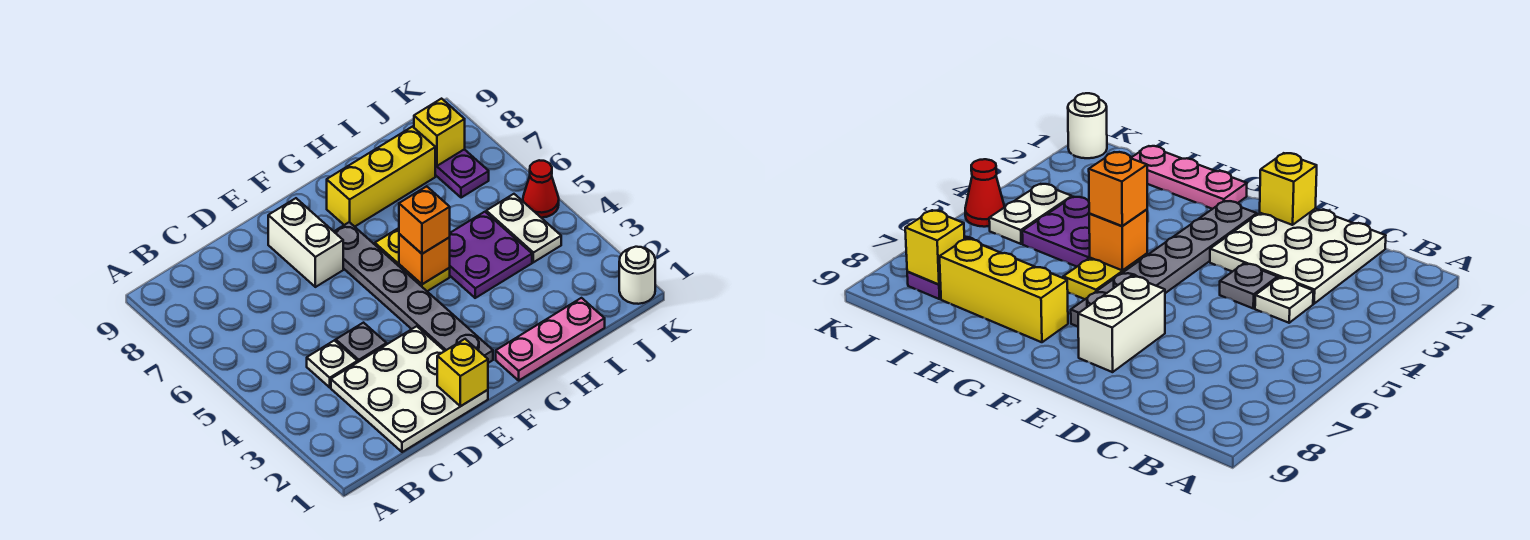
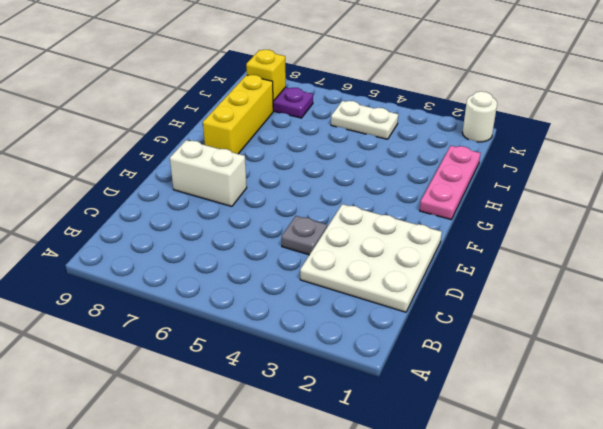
none -> white 1x1 plate [307,340,357,387]
none -> grey 1x6 plate [334,222,493,363]
none -> yellow 1x2 plate [375,228,450,291]

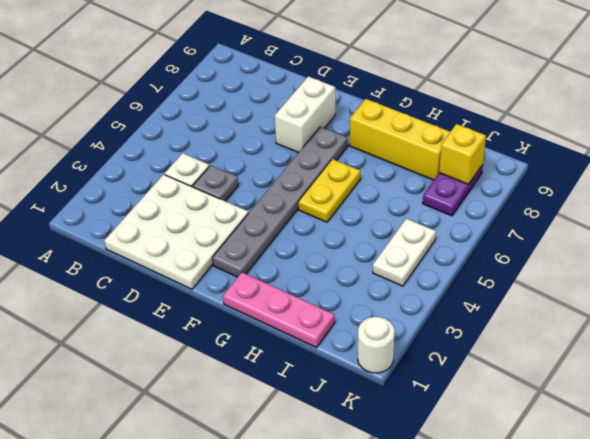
none -> purple 2x2 plate [450,212,532,298]
none -> red 1x1 cone [523,160,559,218]
none -> yellow 1x1 brick [437,339,488,406]

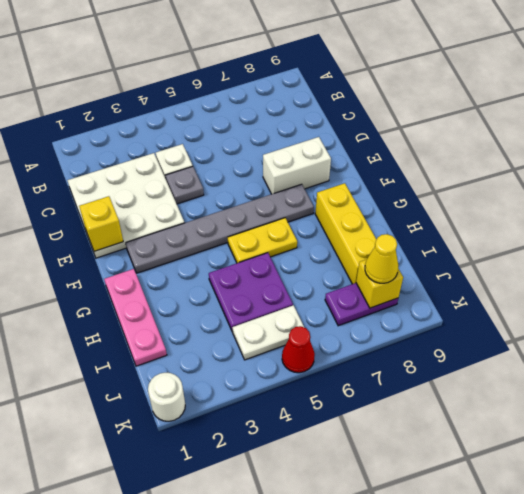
yellow 1x1 cone [365,234,398,283] -> none
none -> orange 1x1 brick [399,234,450,284]
none -> orange 1x1 brick [399,186,450,254]

